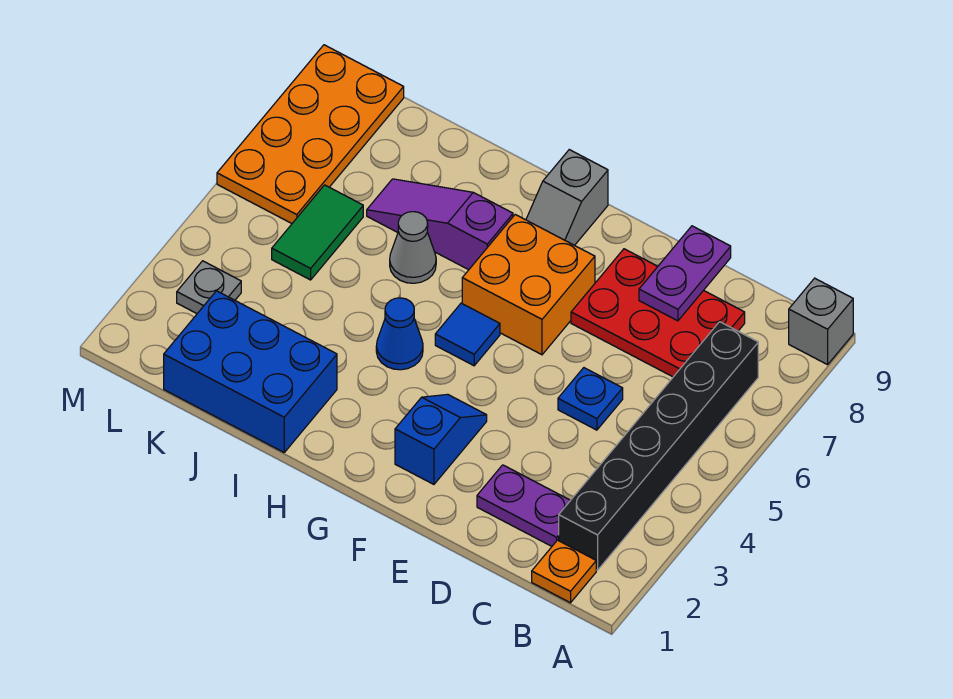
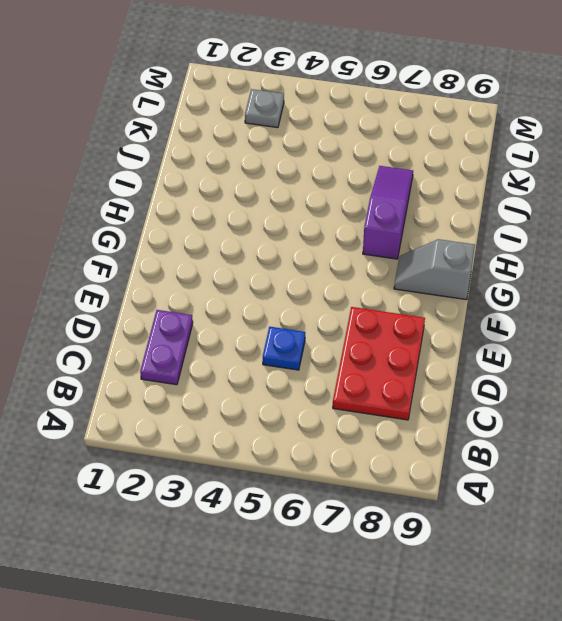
none -> grey 1x1 brick [789,278,853,365]
none -> orange 1x1 plate [532,540,596,603]
none -> black 1x6 brick [559,322,758,570]

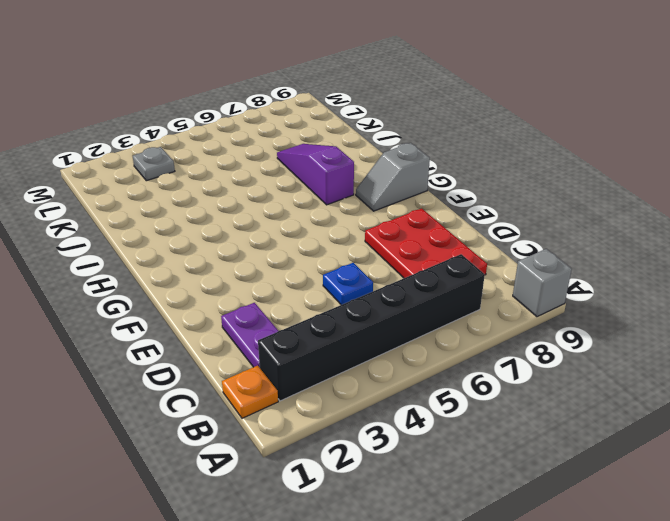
none -> blue 1x2 slope [395,394,487,484]
none -> orange 2x2 brick [462,215,595,355]
none -> blue 1x1 tile [435,303,500,366]

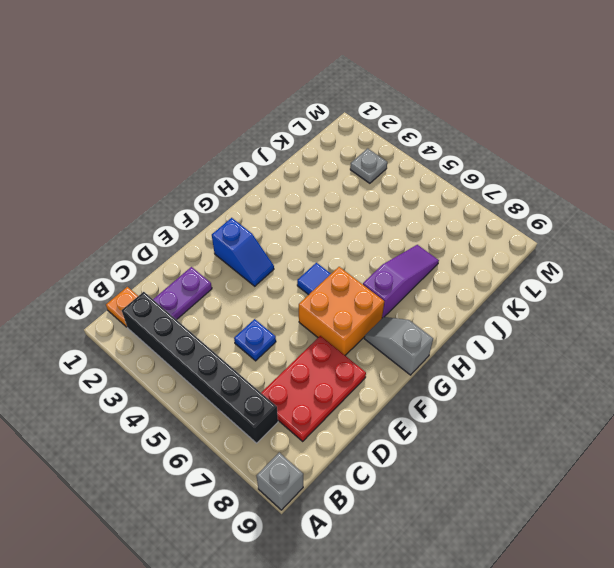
none -> blue 1x1 cone [376,298,423,370]
none -> blue 2x3 brick [164,291,337,452]
none -> grey 1x1 cone [390,212,436,283]

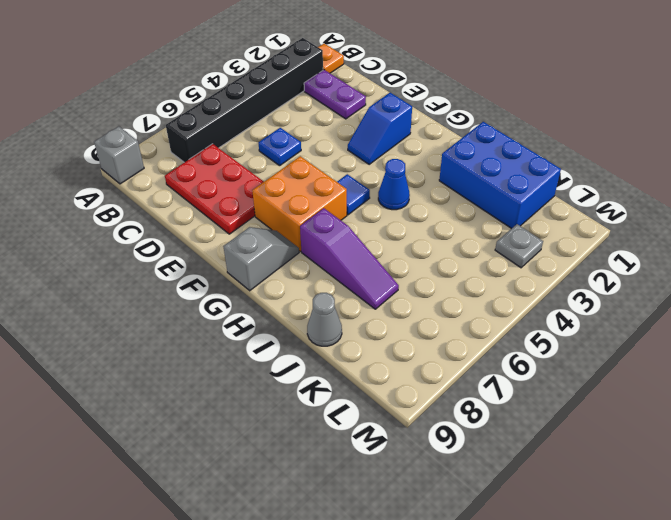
grey 1x1 cone [307,293,342,346] -> grey 1x1 cone moved to [390,212,436,283]
none -> green 1x2 tile [272,185,363,280]
none -> orange 2x4 plate [217,45,404,223]
none -> purple 1x2 plate [639,226,731,321]

